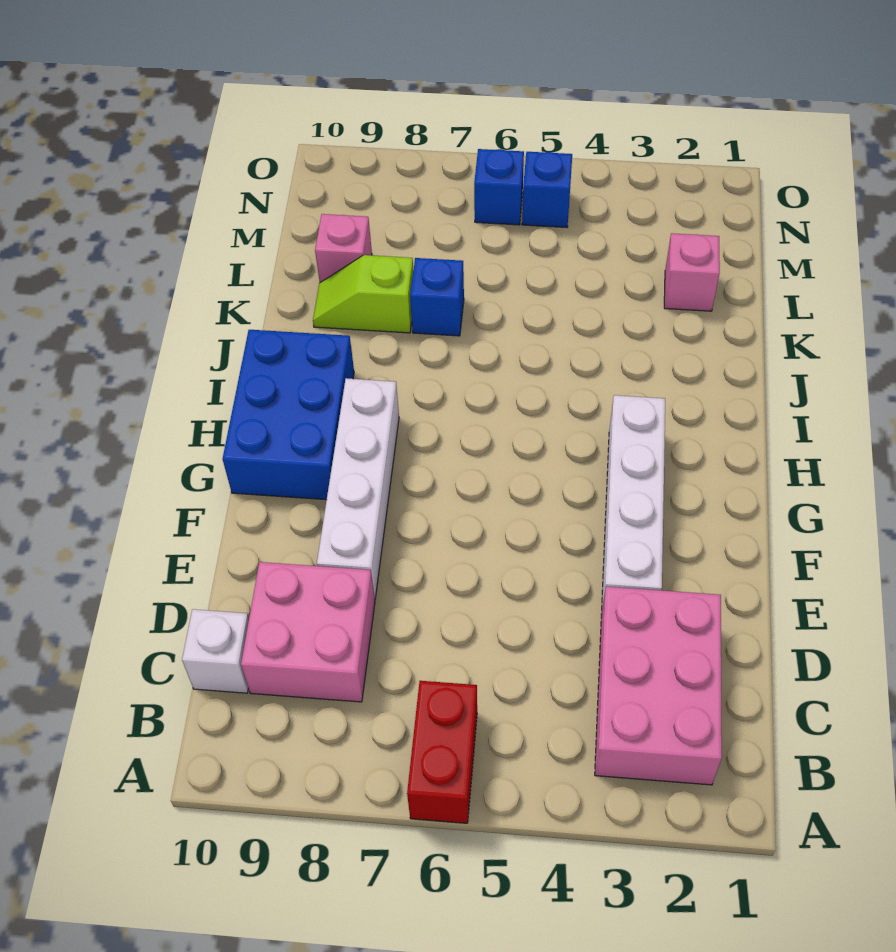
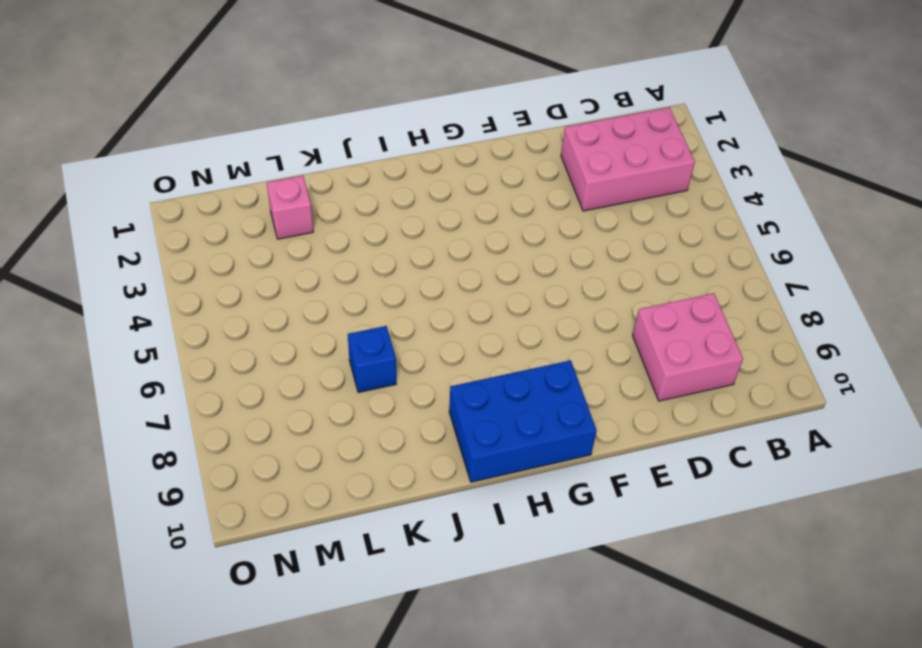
none -> red 1x2 brick [407,681,477,823]
none -> white 1x1 brick [182,609,249,693]
none -> white 1x4 brick [601,395,665,615]

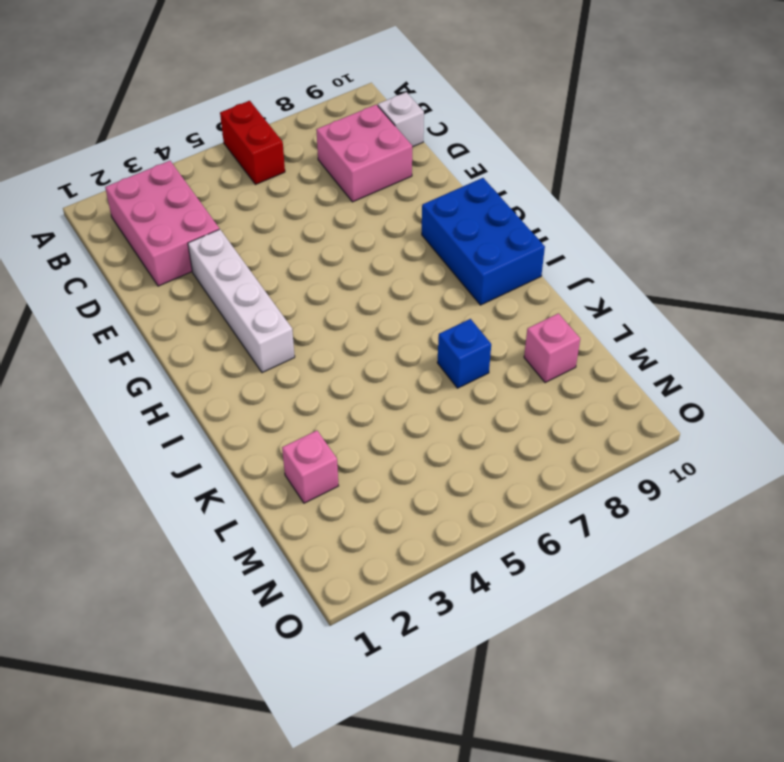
none -> white 1x4 brick [317,378,399,598]
none -> lime 1x2 slope [313,255,413,333]
none -> blue 1x1 brick [522,152,572,227]

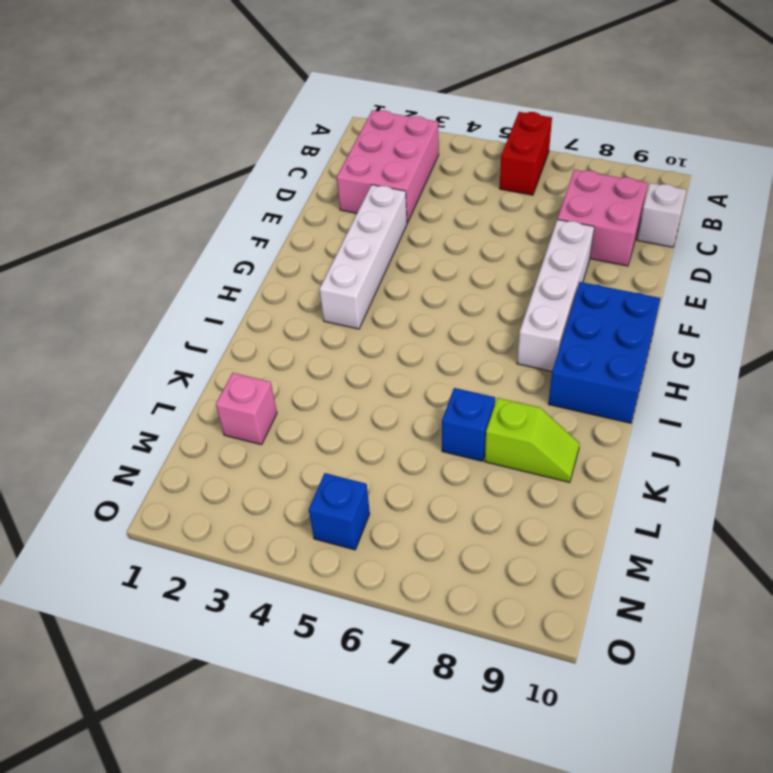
none -> pink 1x1 brick [315,214,372,283]
none -> blue 1x1 brick [474,149,524,225]

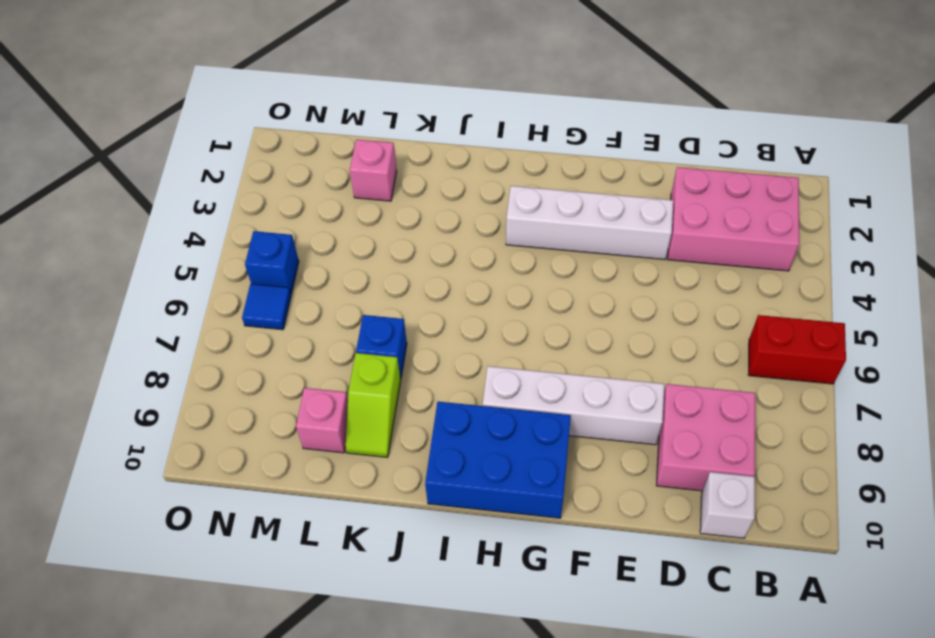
blue 1x1 tile [242,284,291,330] -> blue 1x1 brick [474,149,524,225]

